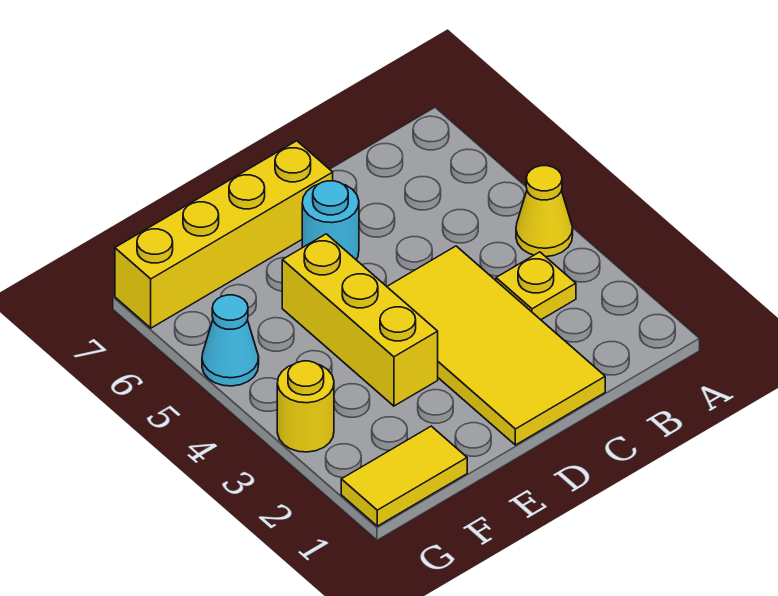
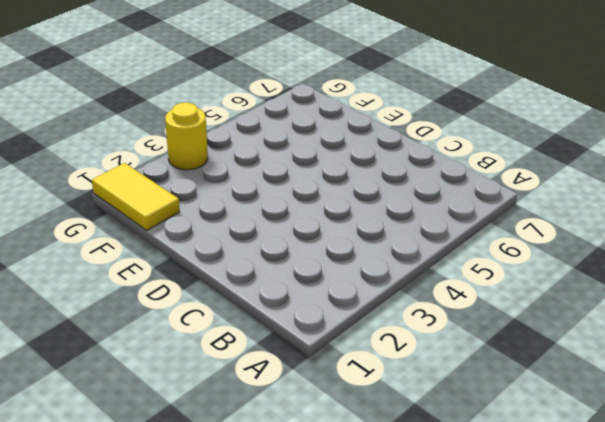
none -> yellow 1x1 cone [516,166,573,257]
none -> yellow 1x1 plate [496,252,576,320]

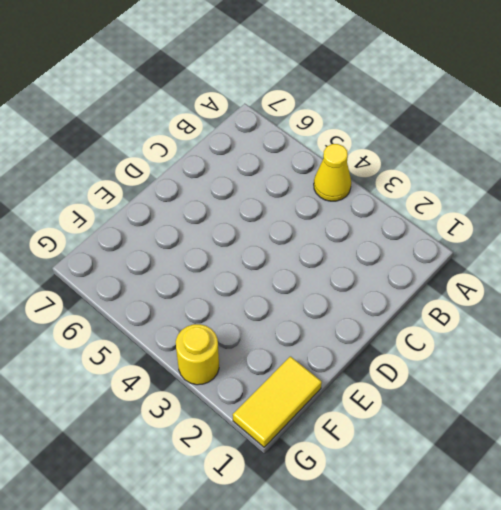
none -> yellow 1x1 plate [496,252,576,320]
none -> yellow 2x4 tile [387,246,605,445]

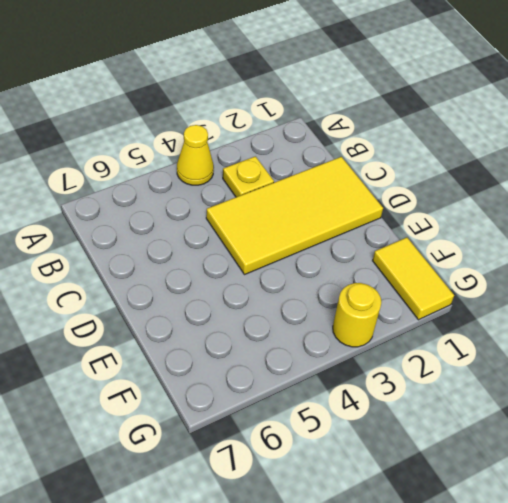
none -> cyan 1x1 round brick [302,181,359,259]
none -> yellow 1x4 brick [115,141,333,328]

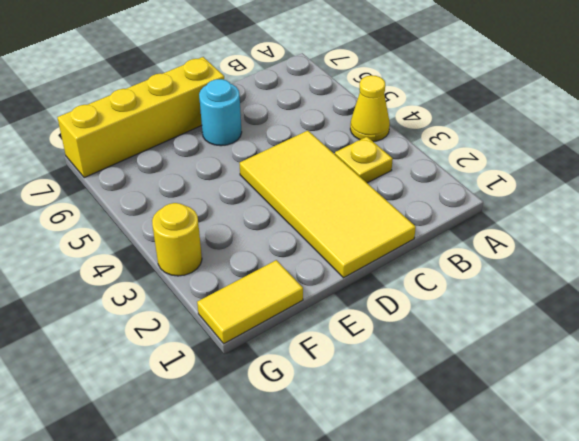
none -> yellow 1x3 brick [282,234,438,406]
none -> cyan 1x1 cone [202,295,259,386]

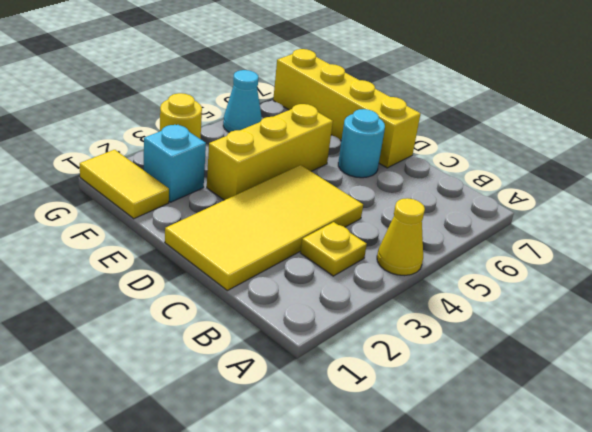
cyan 1x1 brick [144,125,206,202] -> none

